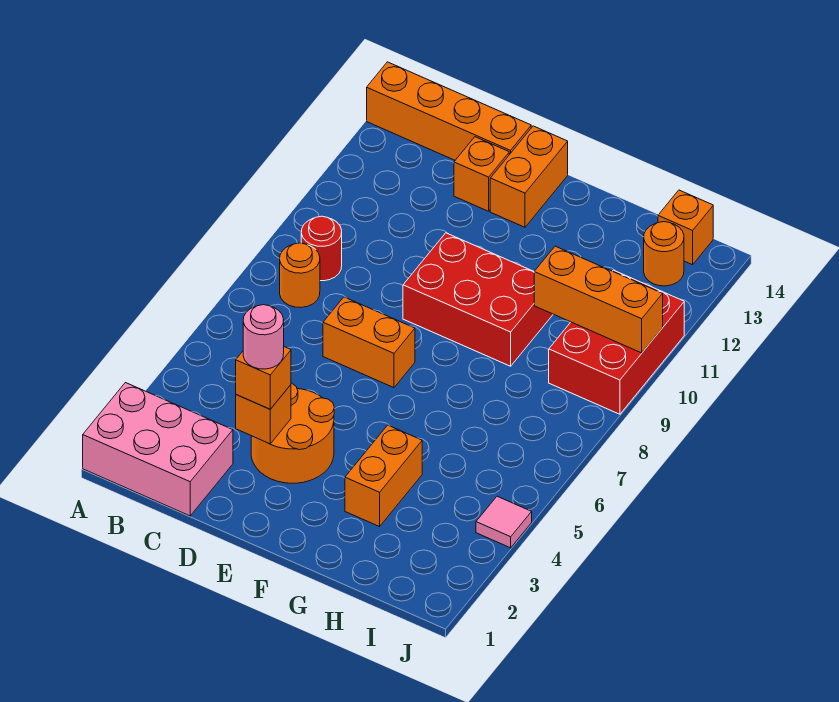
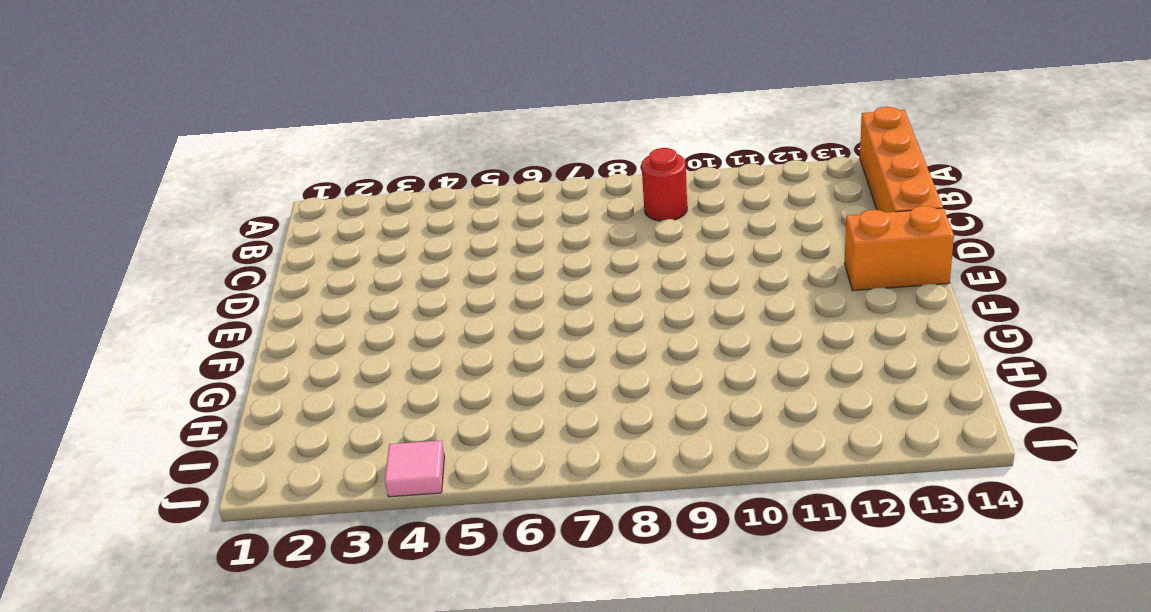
none -> pink 2x3 brick [83,383,233,516]
none -> orange 1x1 round brick [280,243,320,308]
none -> orange 2x2 round brick [251,383,334,483]

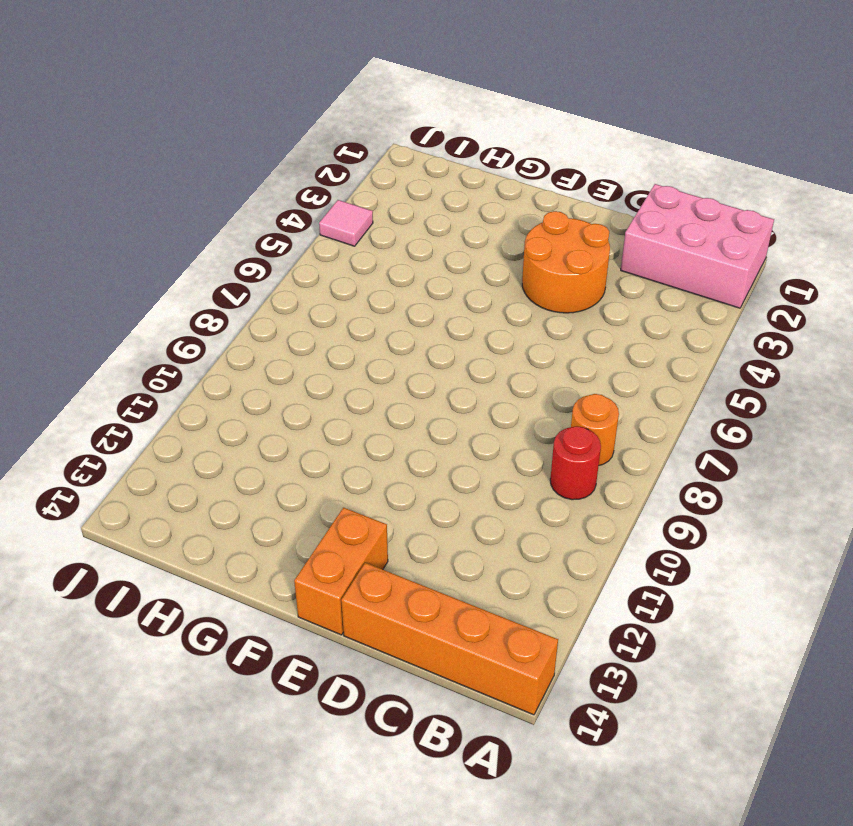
none -> orange 1x2 brick [323,297,415,388]
none -> orange 1x1 brick [454,137,509,211]
none -> red 2x3 brick [403,233,553,366]

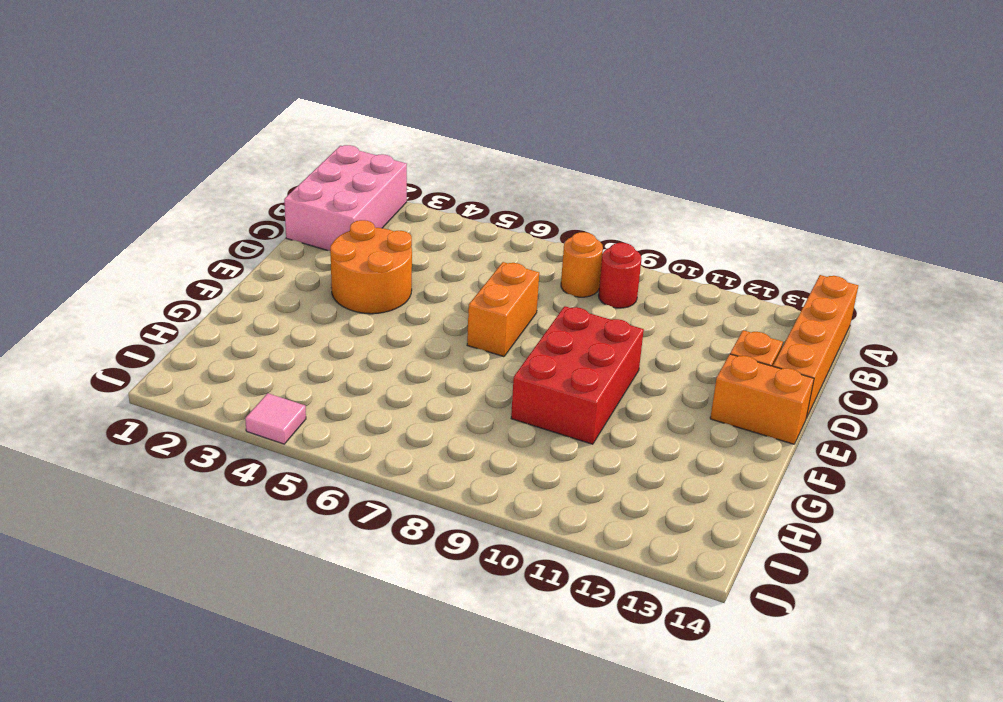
none -> orange 1x2 brick [345,425,422,527]
none -> red 2x3 brick [549,270,684,414]
none -> orange 1x1 round brick [644,222,684,286]

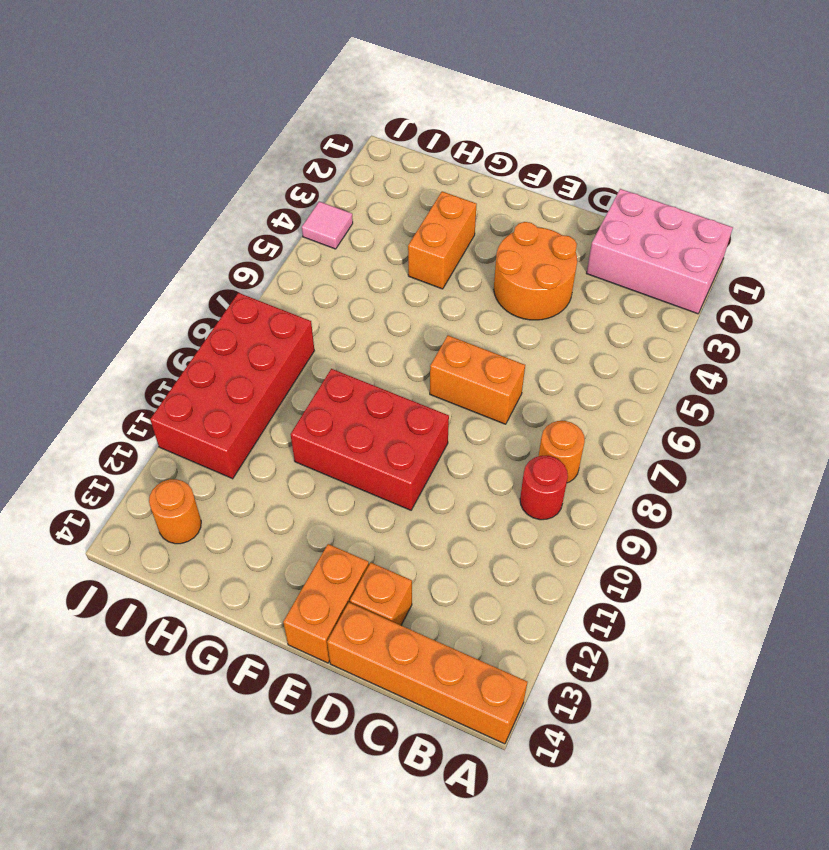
red 2x4 brick [150,293,314,479] -> red 2x3 brick [549,270,684,414]
none -> orange 1x1 brick [658,190,713,265]
none -> orange 1x1 brick [236,385,291,444]
none -> orange 1x3 brick [534,246,663,353]

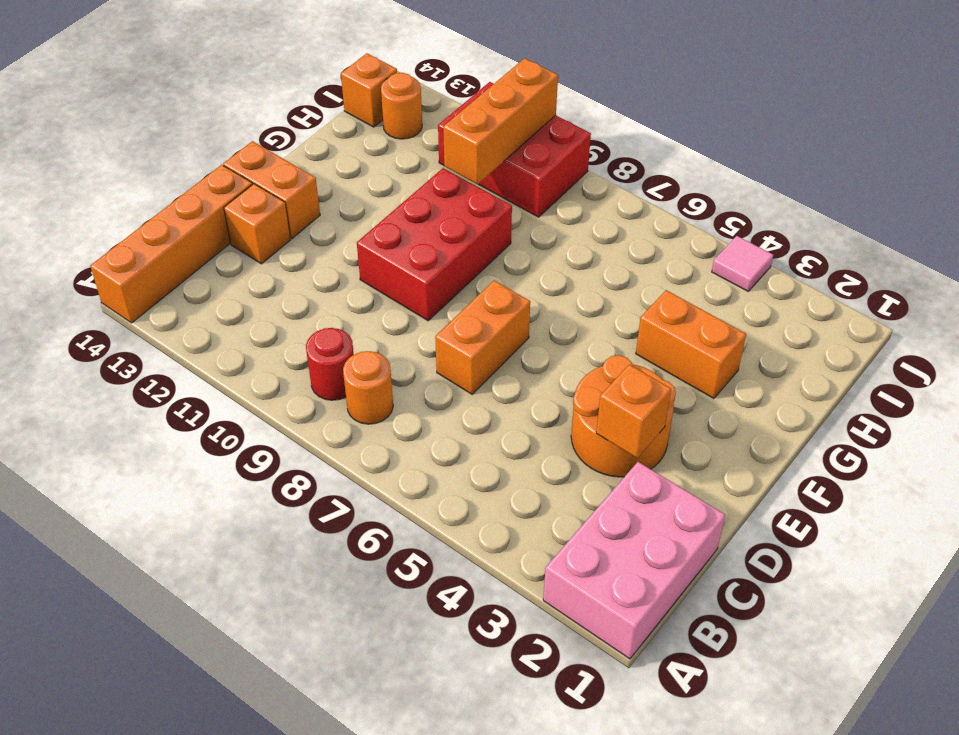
none -> orange 1x1 brick [236,347,291,409]
none -> pink 1x1 round brick [243,305,284,369]

